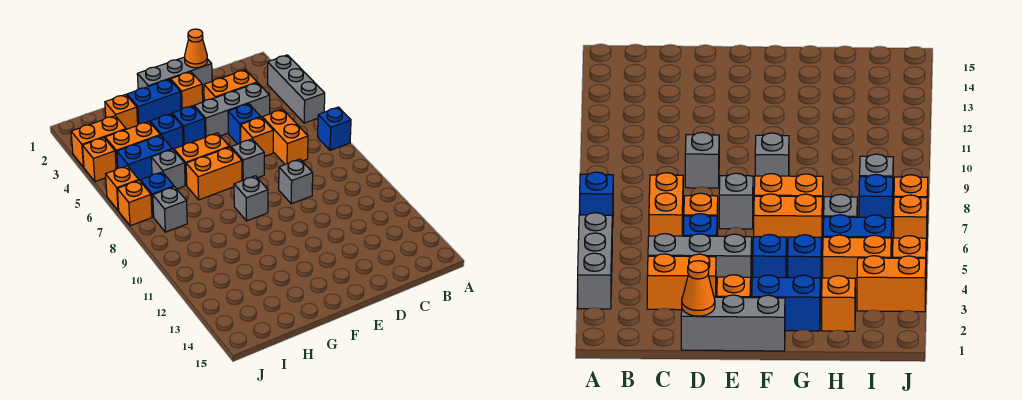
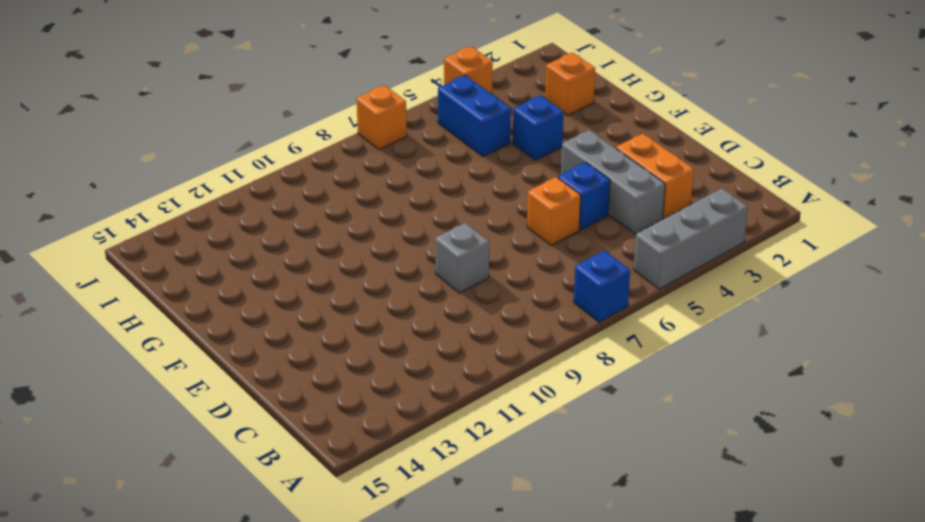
none -> orange 1x2 brick [262,109,308,164]
none -> grey 1x3 brick [137,57,212,90]
none -> orange 1x1 brick [171,72,203,110]

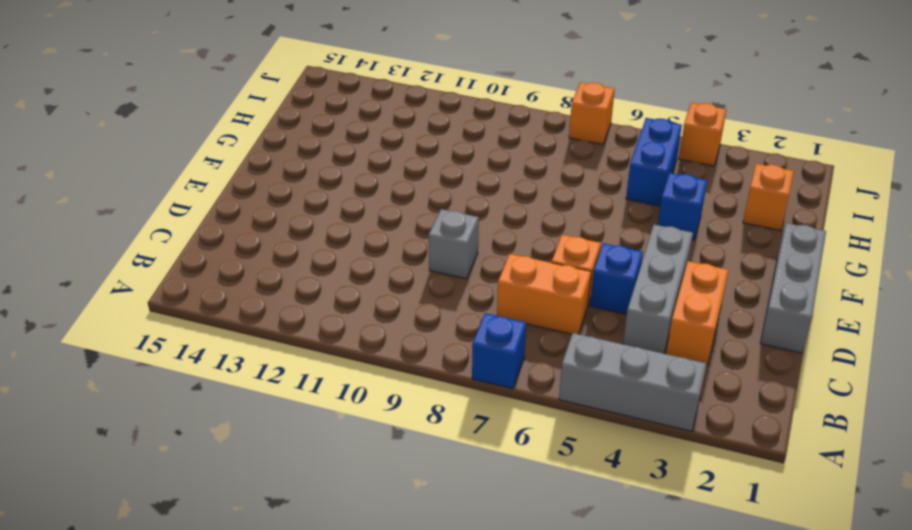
none -> orange 1x1 brick [171,72,203,110]
none -> grey 1x1 brick [231,139,264,181]
none -> blue 1x2 brick [127,79,181,124]

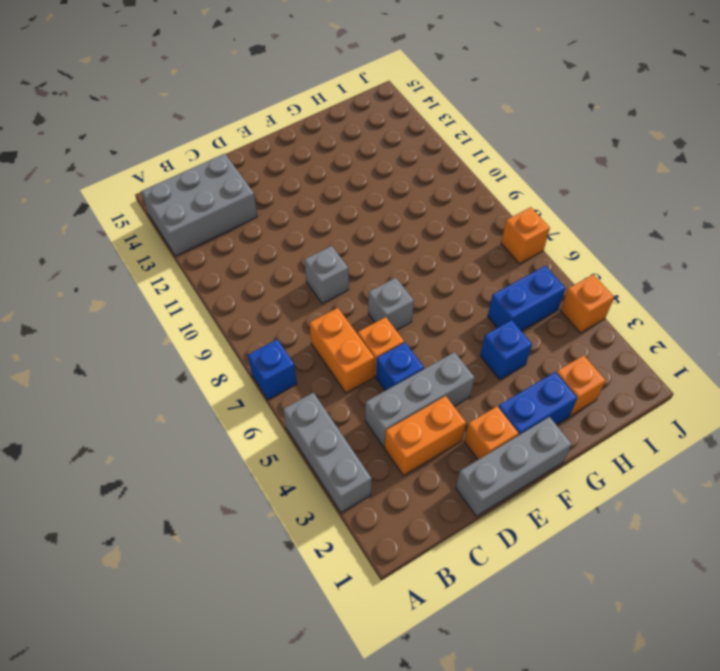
grey 2x3 brick [141,154,258,256] -> none
none -> blue 1x1 brick [172,106,205,145]
none -> orange 1x2 brick [174,133,229,185]
none -> orange 1x2 brick [186,147,242,200]

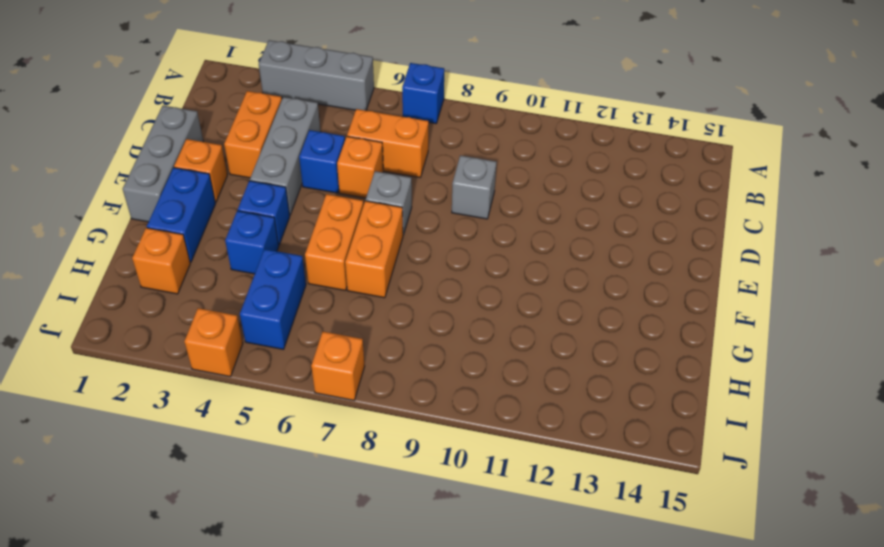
none -> grey 1x1 brick [234,176,268,221]
none -> orange 1x2 brick [105,122,160,169]
none -> grey 1x1 brick [151,149,185,189]

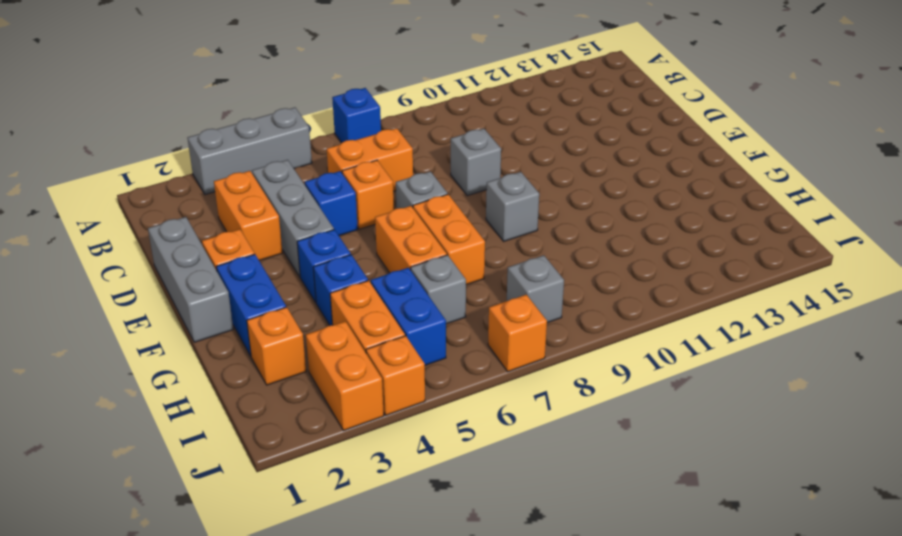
none -> blue 1x1 brick [141,172,174,217]
none -> orange 1x1 brick [106,166,139,211]
none -> orange 1x1 cone [185,29,208,68]

